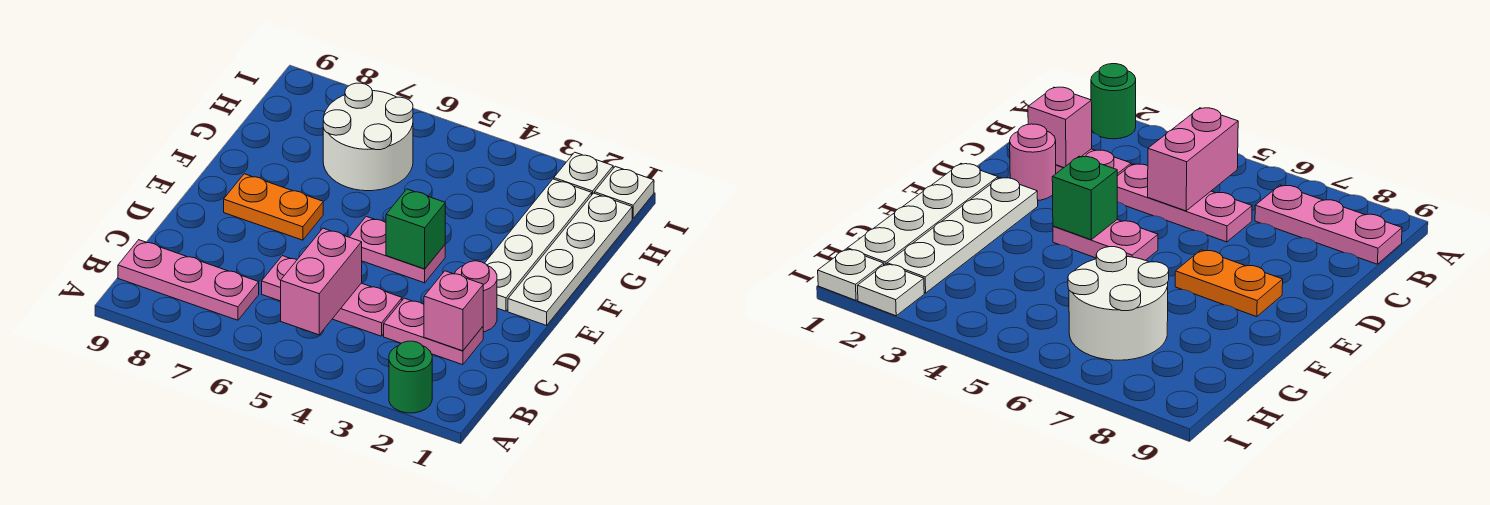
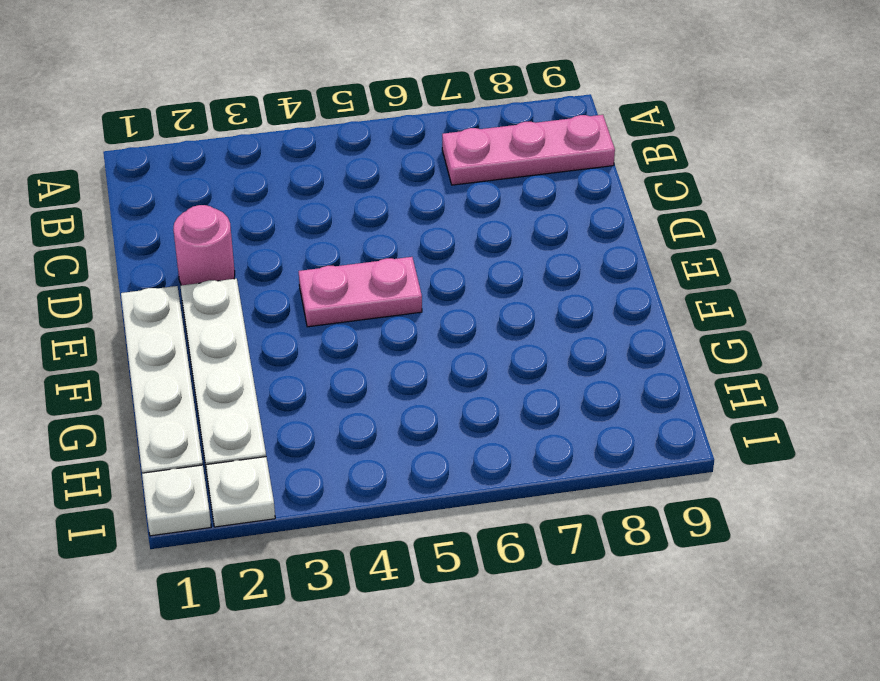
none -> green 1x1 round brick [389,341,432,413]
none -> pink 1x2 plate [384,298,483,365]
none -> pink 1x3 plate [262,256,402,336]

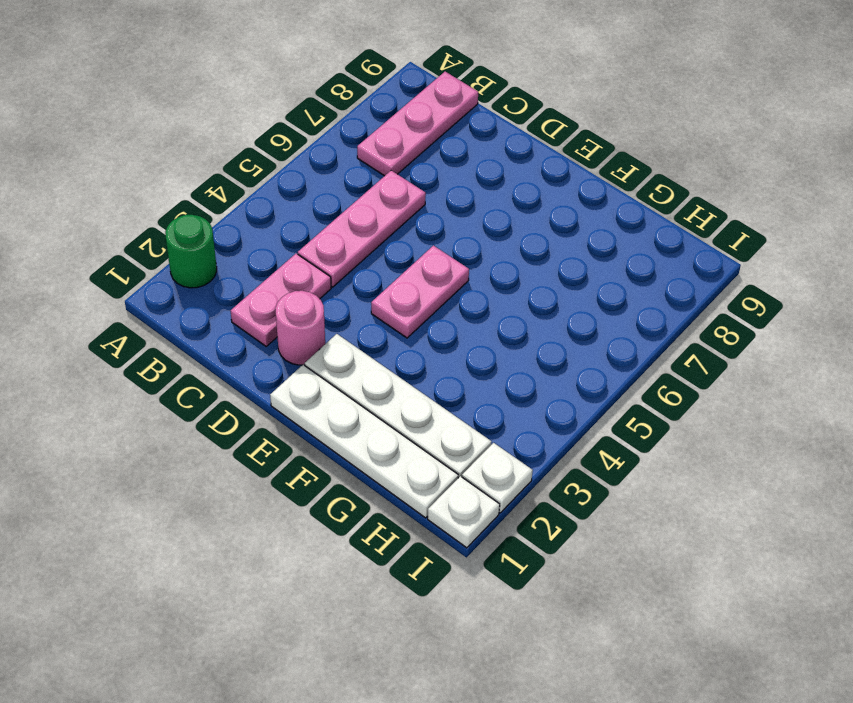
none -> orange 1x2 plate [224,174,323,240]
none -> white 2x2 round brick [323,83,413,191]
none -> pink 1x2 brick [281,228,362,335]

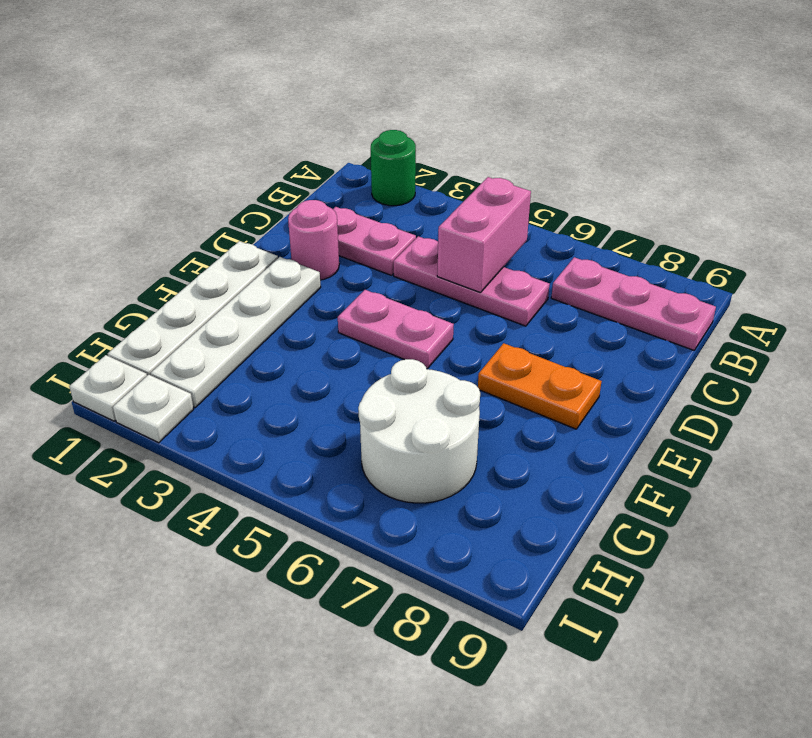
none -> pink 1x1 brick [424,271,483,351]
none -> green 1x1 brick [386,189,445,269]

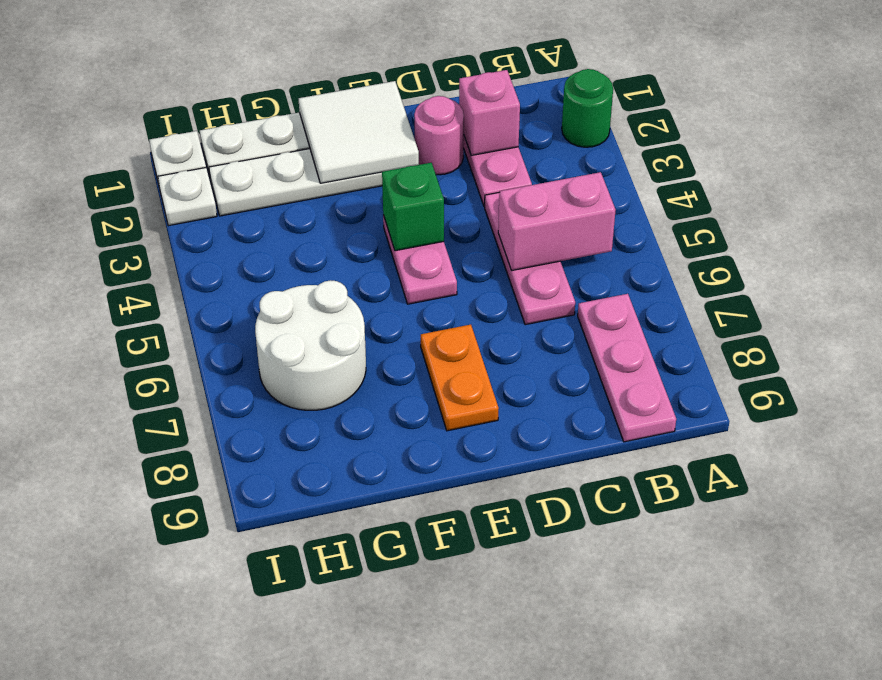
white 2x2 tile [299,81,419,183] -> none

